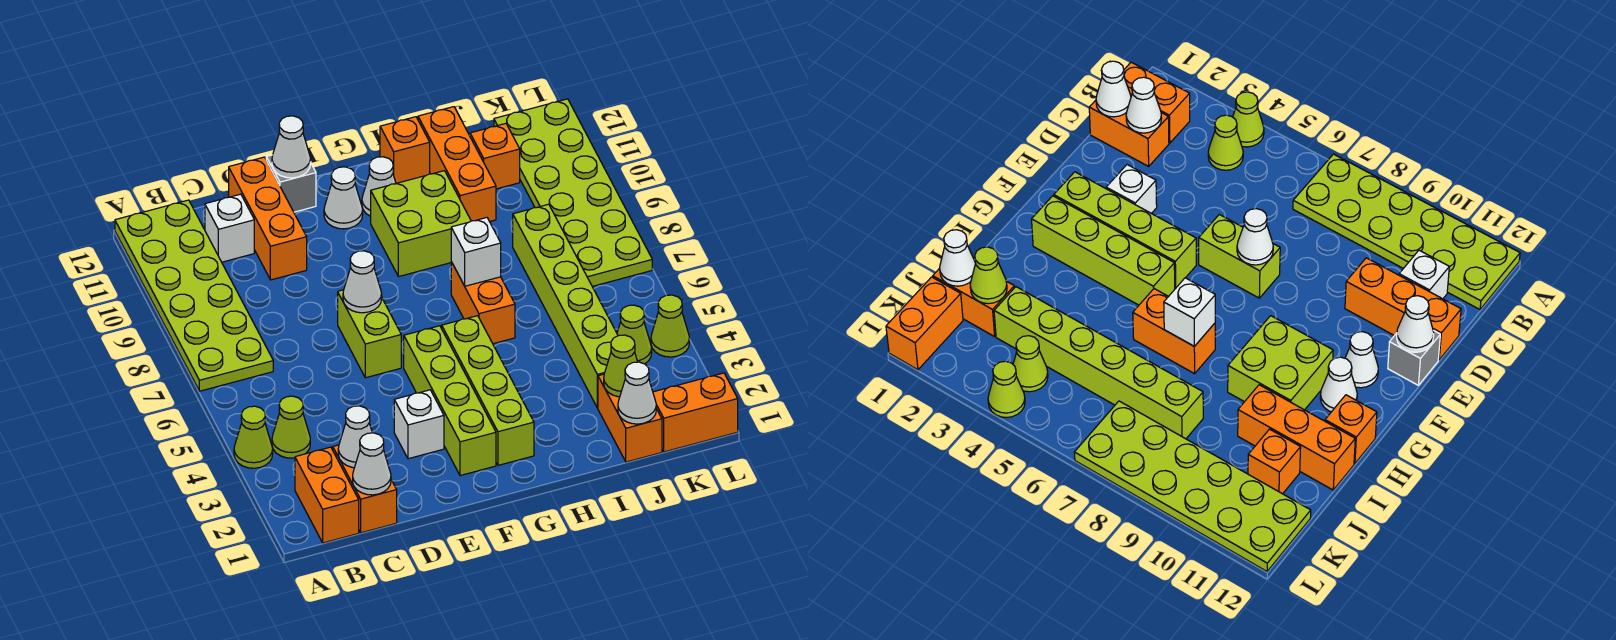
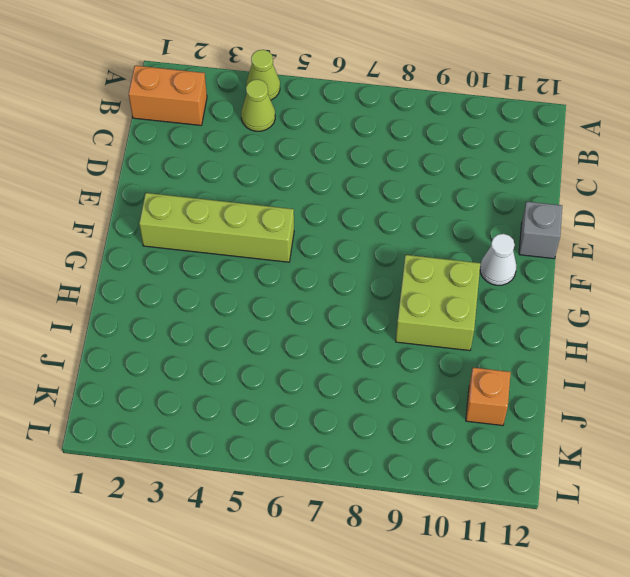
none -> lime 2x6 plate [115,200,273,391]
none -> orange 1x2 brick [333,445,397,533]
none -> white 1x1 brick [205,194,254,262]
none -> orange 1x3 brick [229,157,307,280]

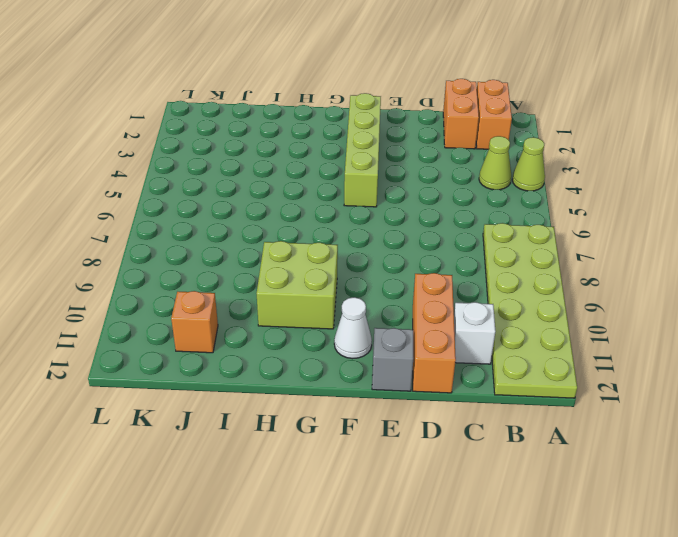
none -> white 1x1 brick [394,390,444,459]
none -> lime 1x2 brick [338,290,401,378]
none -> lime 1x4 brick [442,316,534,465]
none -> white 1x1 cone [362,157,396,216]

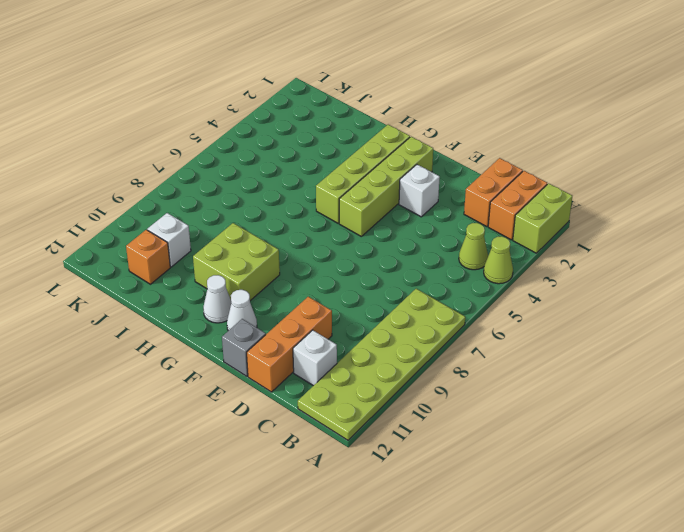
lime 1x2 brick [513,183,572,253] -> lime 1x2 brick moved to [338,290,401,378]
white 1x1 brick [147,213,191,267] -> white 1x1 brick moved to [451,218,501,286]
none -> orange 1x2 brick [451,262,515,344]
none -> orange 1x1 brick [380,117,430,183]
none -> orange 1x3 brick [418,107,496,222]
none -> orange 1x2 brick [598,374,662,462]

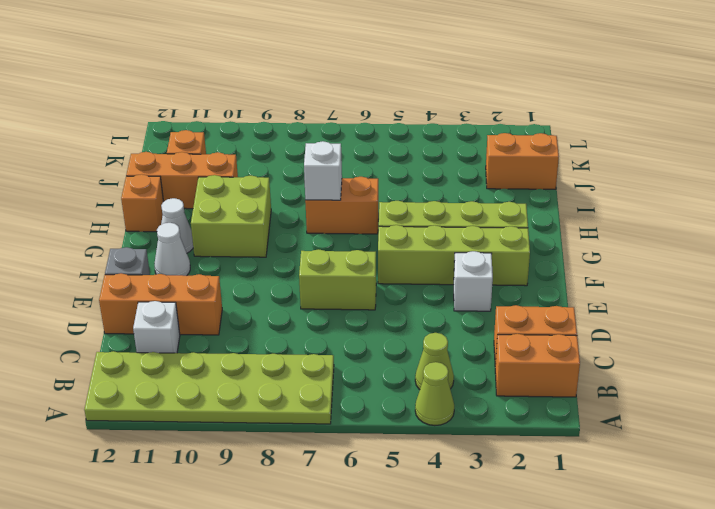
none -> lime 1x6 brick [513,204,618,408]
none -> orange 1x2 brick [653,373,738,452]
none -> lime 1x1 cone [617,305,652,364]
none -> lime 2x6 plate [494,99,652,286]

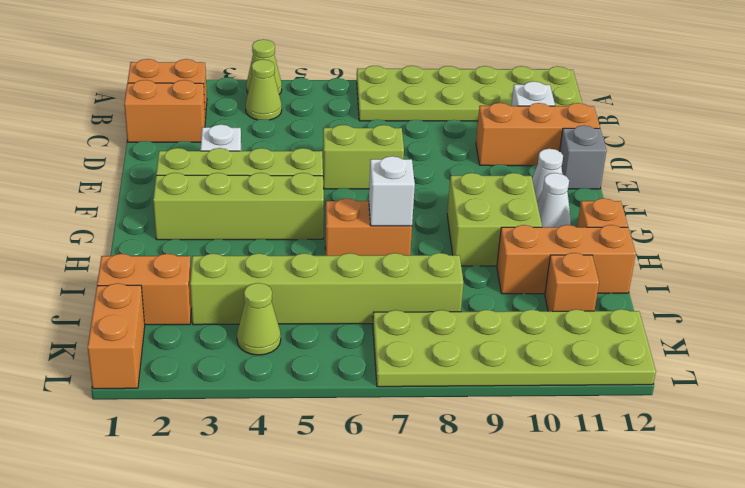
none -> lime 1x1 cone [651,295,689,357]
none -> white 1x1 cone [353,433,391,495]
none -> white 1x1 cone [338,406,372,468]
none -> white 1x1 cone [343,251,382,313]

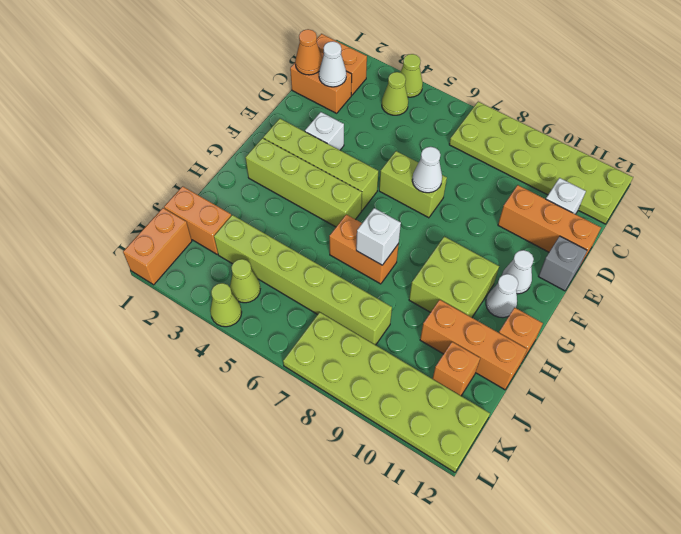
orange 1x1 cone [295,29,322,75] -> white 1x1 cone [353,433,391,495]
none -> white 1x1 cone [272,116,310,178]
none -> white 1x1 cone [618,362,656,424]
none -> lime 1x1 cone [604,335,637,397]

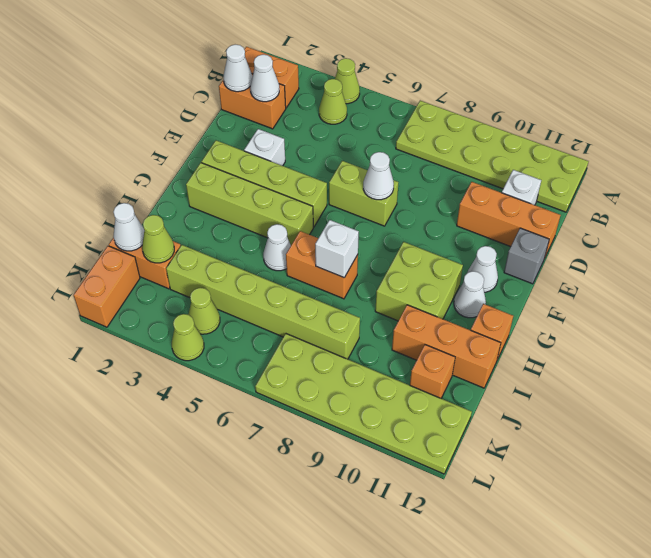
white 1x1 cone [263,224,291,271] -> white 1x1 cone moved to [272,116,310,178]

